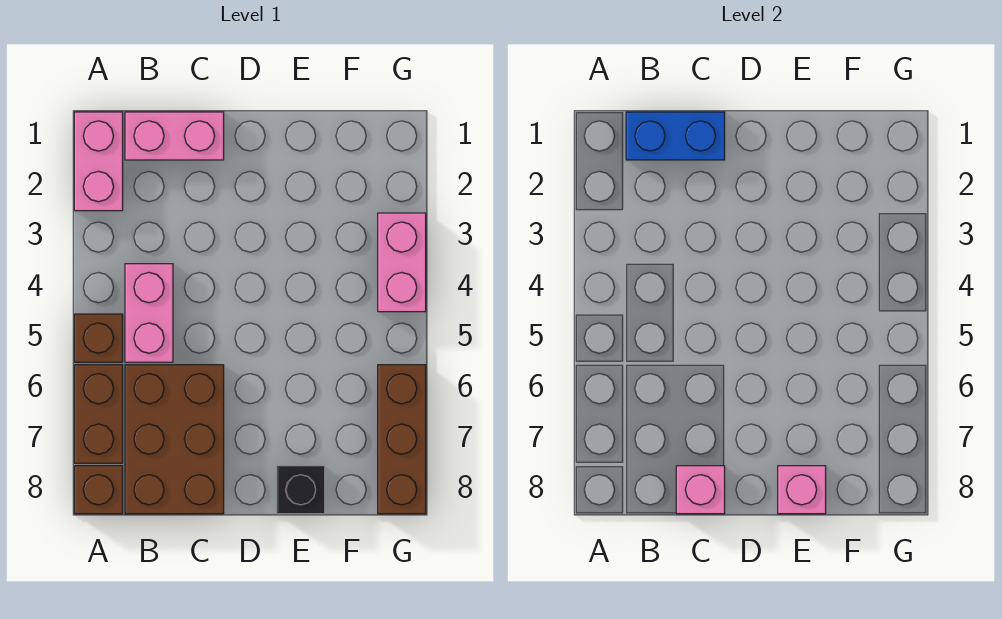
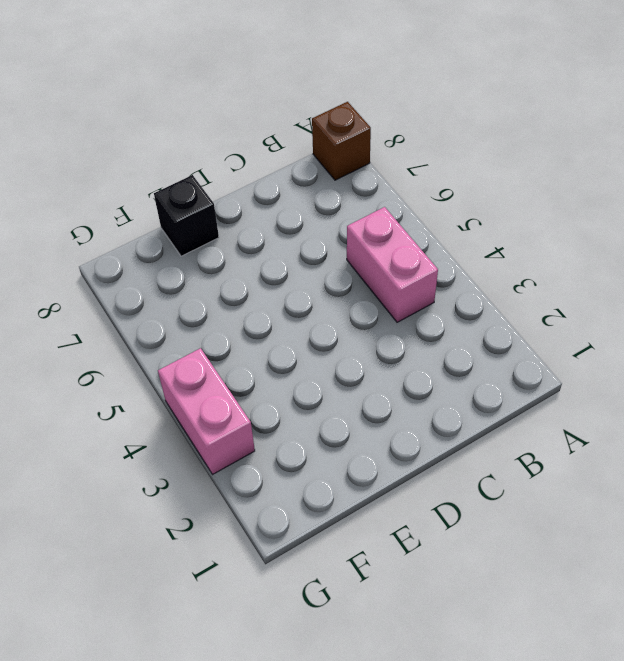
none -> pink 1x2 brick [74,112,123,211]
none -> brown 1x1 brick [74,314,123,362]
none -> brown 1x2 brick [74,365,123,463]

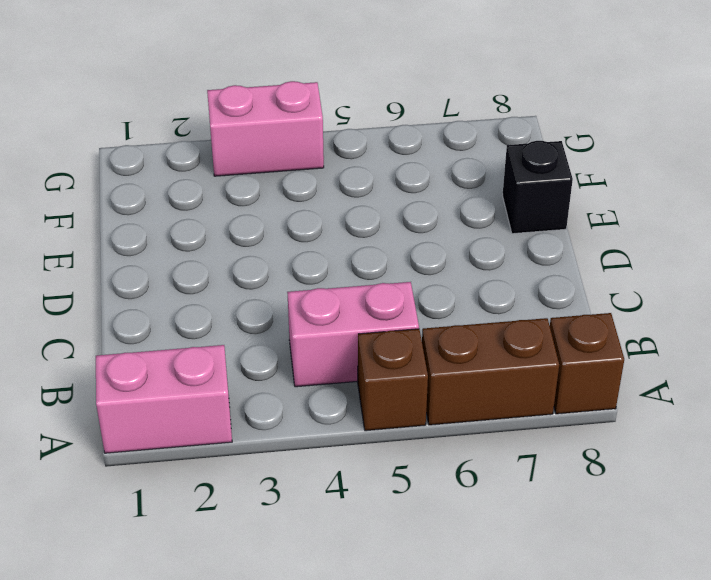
none -> pink 1x2 brick [125,112,224,160]
none -> brown 2x3 brick [125,365,224,514]
none -> brown 1x3 brick [378,365,426,514]

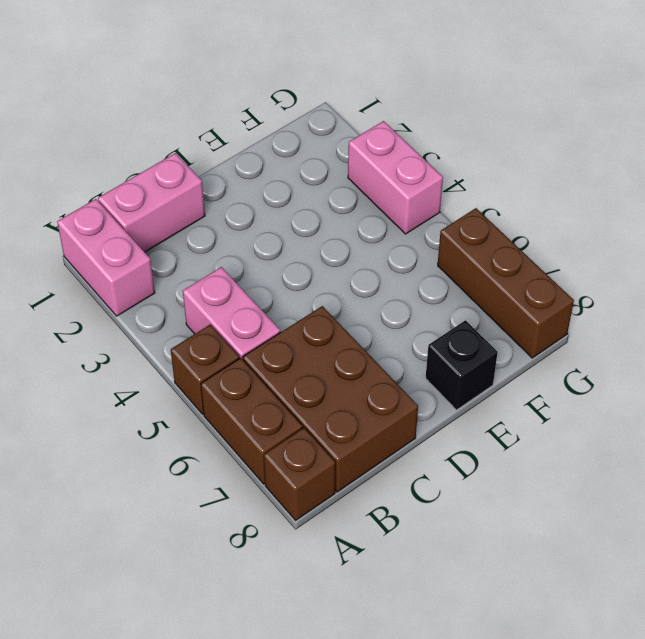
none -> blue 1x2 brick [626,112,725,160]
none -> pink 1x1 brick [676,466,725,514]
none -> pink 1x1 brick [778,466,826,514]

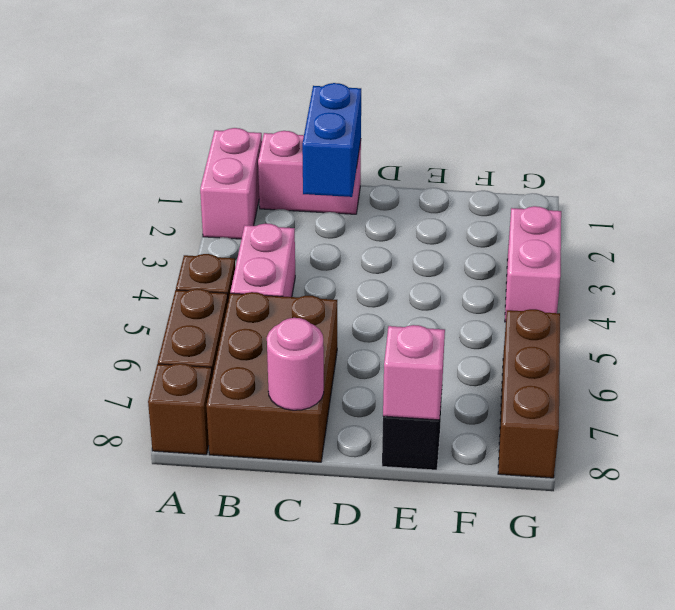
blue 1x2 brick [302,83,361,197] -> blue 1x2 brick turned to [626,112,725,160]
pink 1x1 round brick [267,318,324,410] -> pink 1x1 brick [676,466,725,514]

